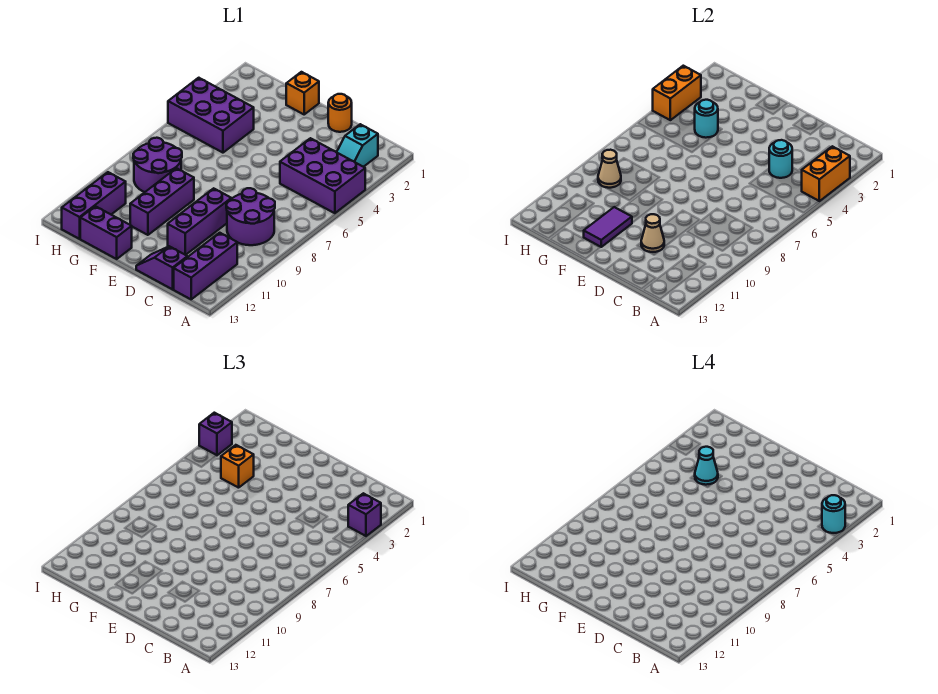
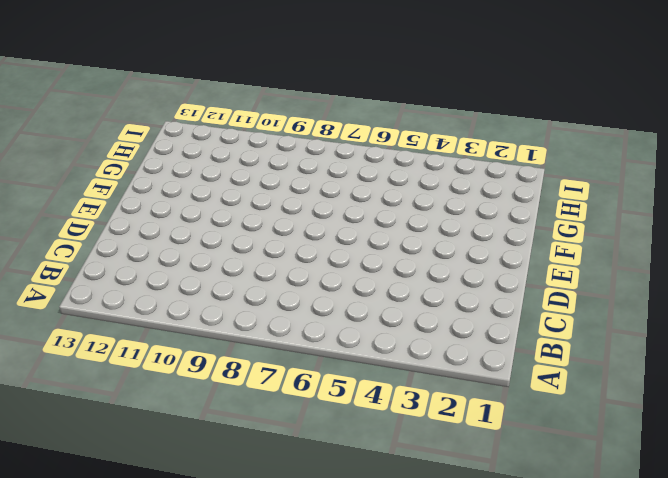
none -> purple 2x3 brick [280,138,365,213]
none -> cyan 1x2 slope [337,124,378,167]
none -> purple 2x2 round brick [226,188,275,245]

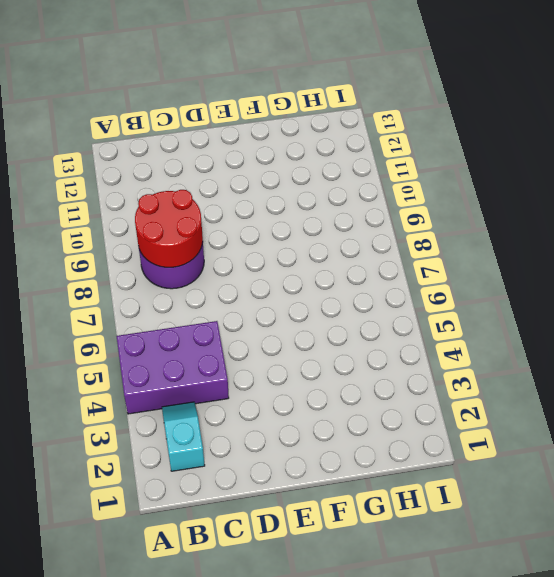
red 2x2 round brick [135,190,203,267] -> none
none -> purple 1x3 brick [174,233,237,299]
none -> purple 1x2 slope [136,246,187,289]
none -> orange 1x1 round brick [328,94,352,132]

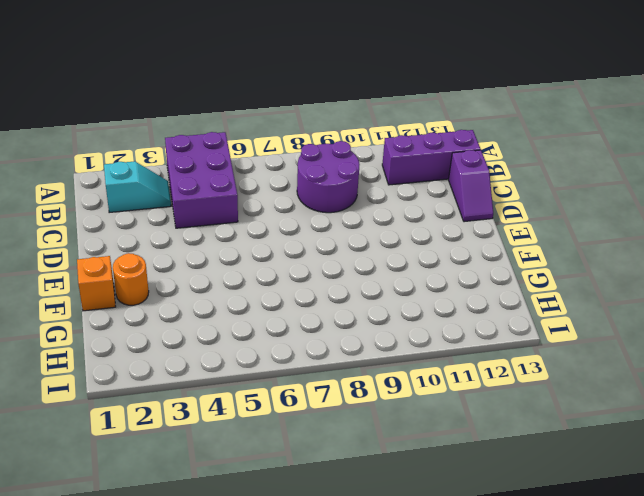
orange 1x1 round brick [113,253,149,305] -> orange 1x1 round brick moved to [328,94,352,132]
none -> purple 1x3 brick [168,188,231,255]
none -> purple 1x3 brick [130,168,194,235]
none -> purple 1x2 brick [80,206,132,259]

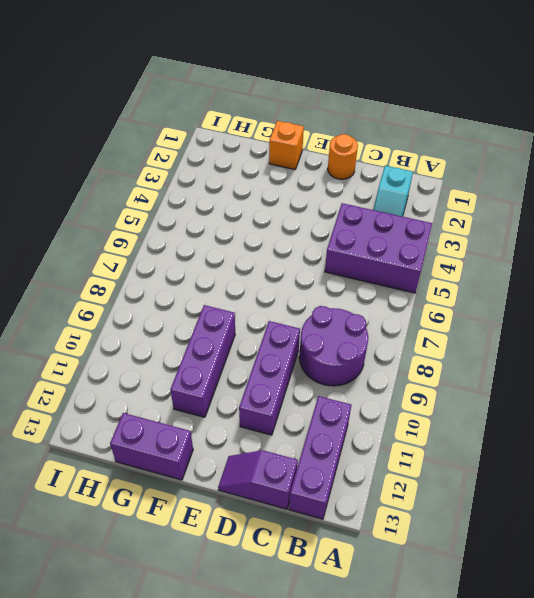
none -> purple 2x3 brick [168,78,254,153]
none -> purple 2x2 round brick [133,138,182,192]
none -> purple 1x3 brick [62,172,126,239]

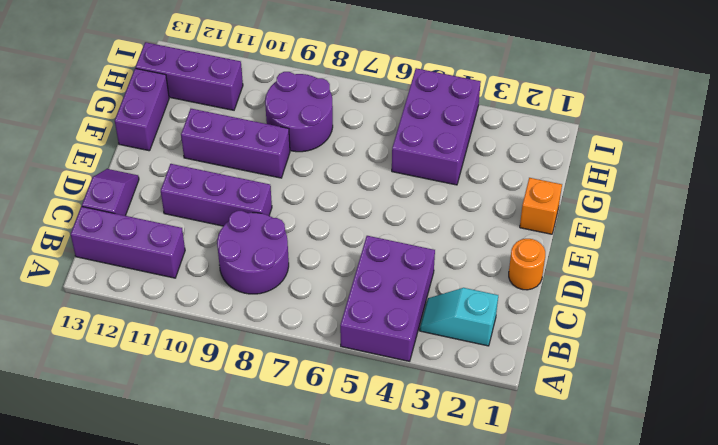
none -> orange 1x2 brick [802,146,850,201]
none -> cyan 1x1 round brick [769,140,792,178]
none -> tan 1x1 cone [641,214,664,252]

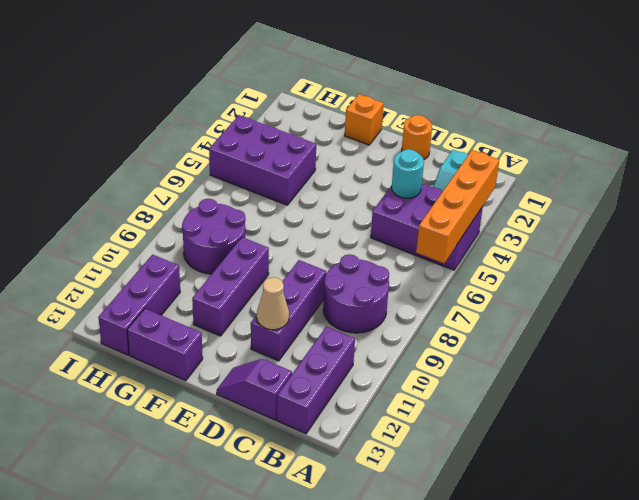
orange 1x4 brick [416,150,499,263] -> orange 1x2 brick [802,146,850,201]
none -> purple 1x2 tile [584,207,632,247]
none -> cyan 1x1 round brick [695,100,718,138]
none -> tan 1x1 cone [598,150,621,188]

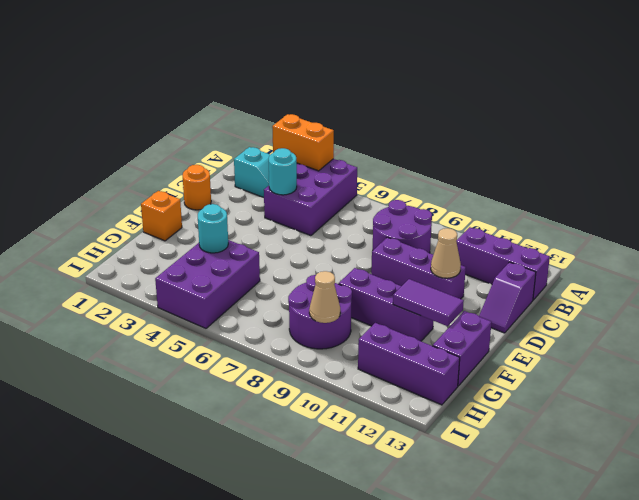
none -> orange 1x2 brick [653,66,701,120]
none -> purple 1x1 brick [348,493,381,536]
none -> orange 1x1 brick [221,445,254,488]

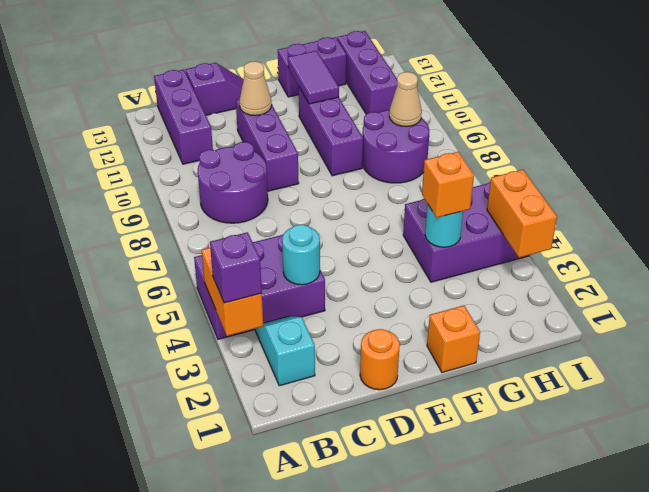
none -> purple 1x1 brick [199,413,232,455]
none -> cyan 1x1 round brick [822,495,845,533]
none -> cyan 1x1 cone [695,447,718,485]

